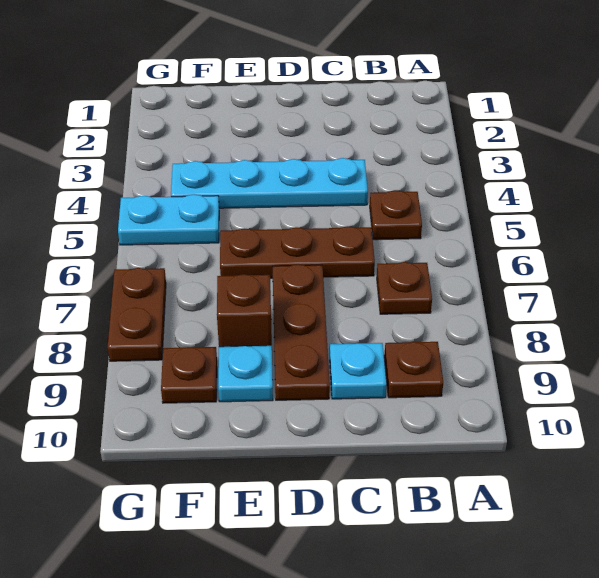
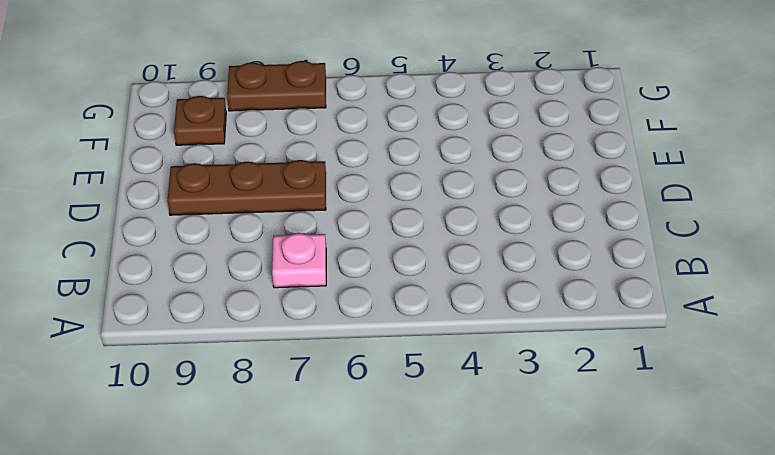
pink 1x1 plate [272,233,326,288] -> brown 1x1 plate [377,262,432,314]
none -> brown 1x1 plate [370,190,422,240]
none -> brown 1x1 plate [384,342,443,398]
none -> cyan 1x4 plate [171,158,368,208]

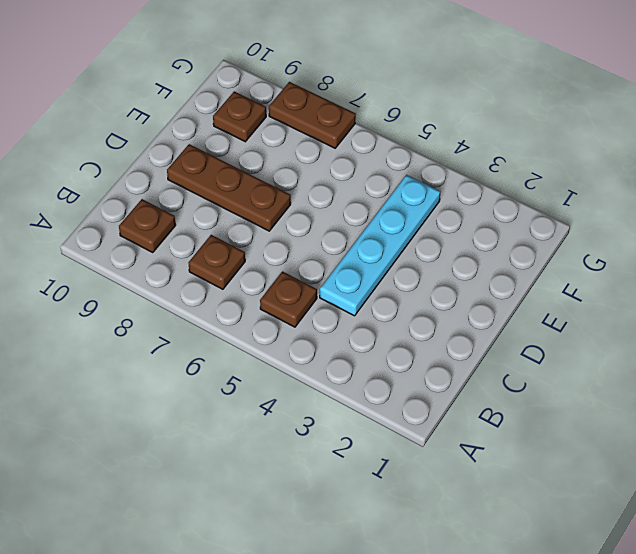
none -> brown 1x3 plate [220,226,375,278]
none -> cyan 1x1 plate [330,343,387,399]
none -> brown 1x1 brick [217,274,272,347]

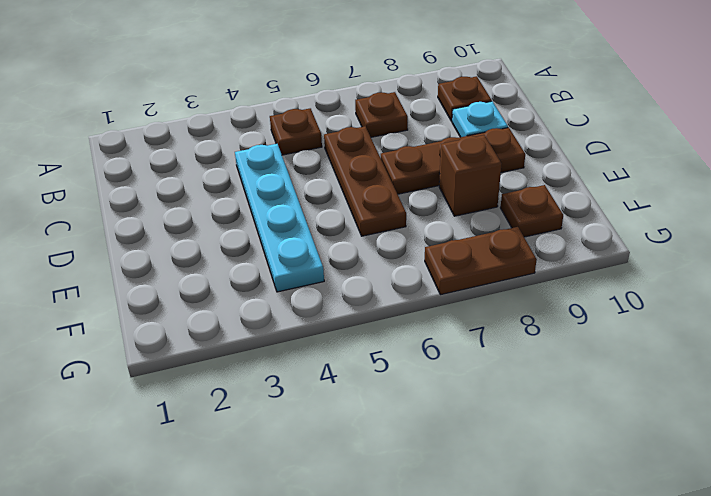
none -> cyan 1x1 plate [218,346,273,402]
none -> cyan 1x2 plate [118,194,219,245]

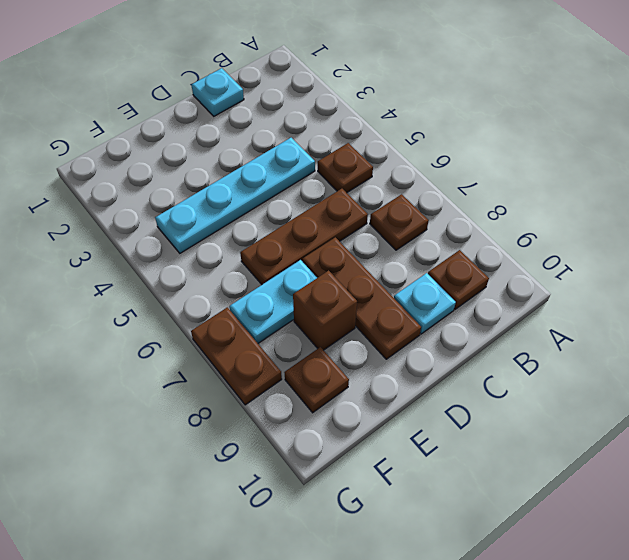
cyan 1x1 plate [191,68,244,116] -> cyan 1x1 plate moved to [218,346,273,402]
cyan 1x2 plate [229,260,317,343] -> cyan 1x2 plate moved to [118,194,219,245]

